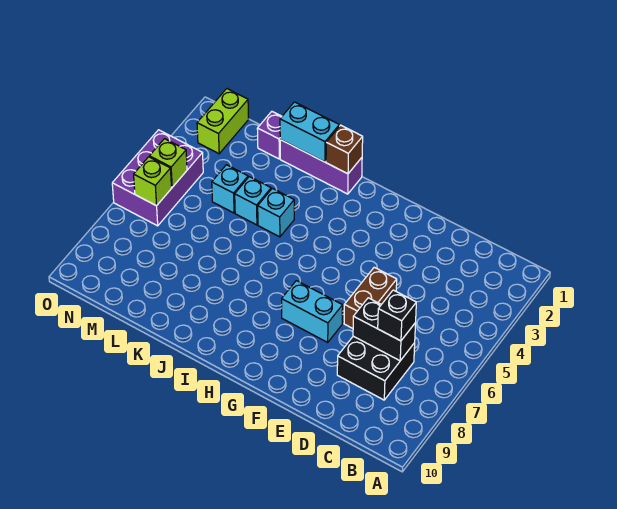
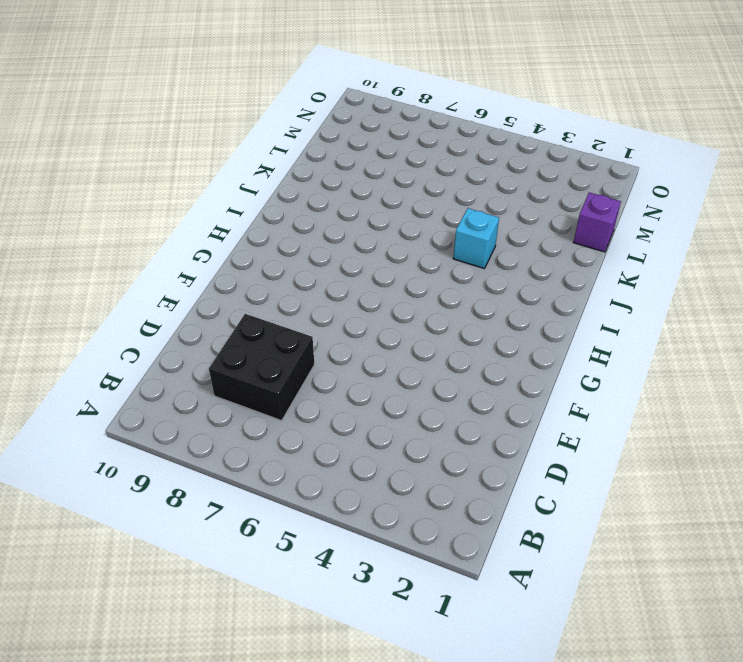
none -> brown 1x2 brick [344,267,397,328]
none -> cyan 1x2 brick [282,281,343,342]
none -> purple 1x3 brick [280,140,362,194]

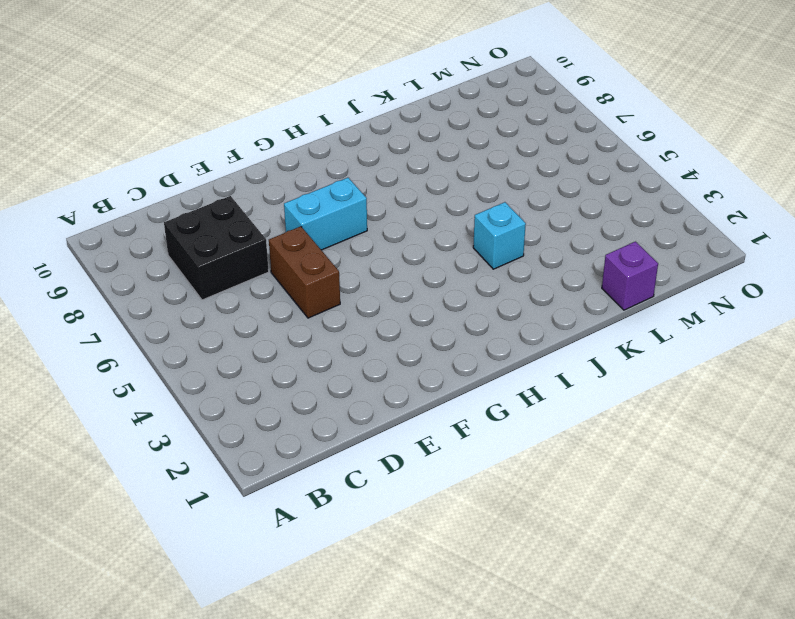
none -> purple 1x3 brick [280,140,362,194]
none -> cyan 1x1 brick [235,177,271,225]
none -> cyan 1x1 brick [212,165,248,213]

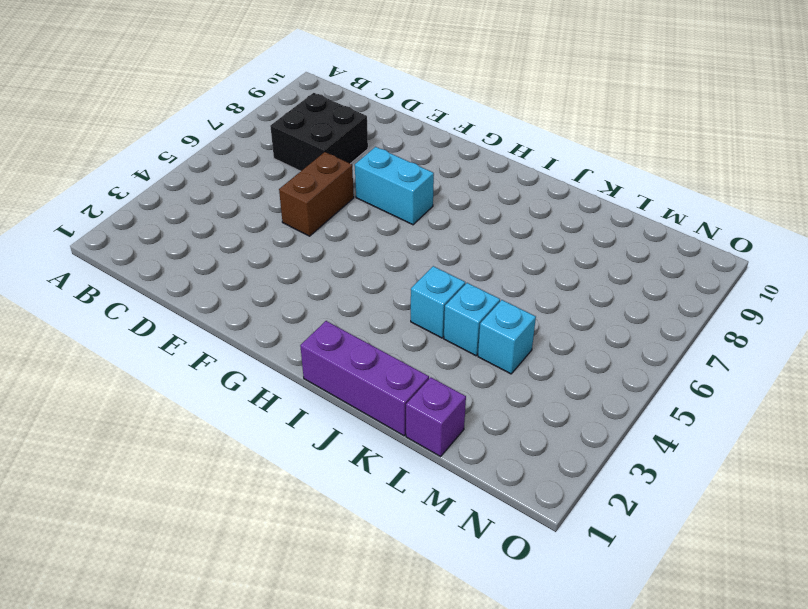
none -> lime 1x2 brick [197,89,249,154]
none -> purple 2x3 brick [112,130,203,226]
none -> black 1x2 brick [353,298,416,361]

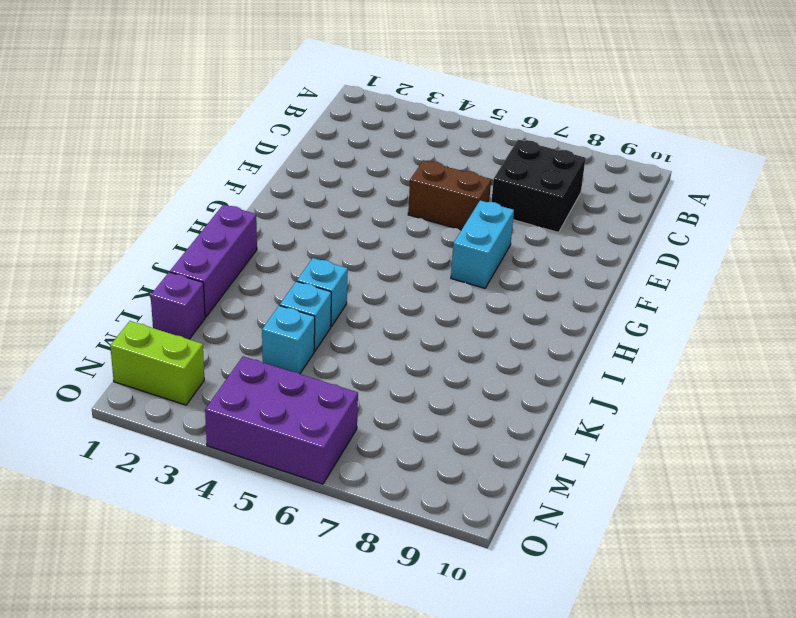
none -> black 1x2 brick [353,298,416,361]
none -> brown 1x1 brick [326,125,363,174]
none -> cyan 1x2 brick [280,102,339,162]

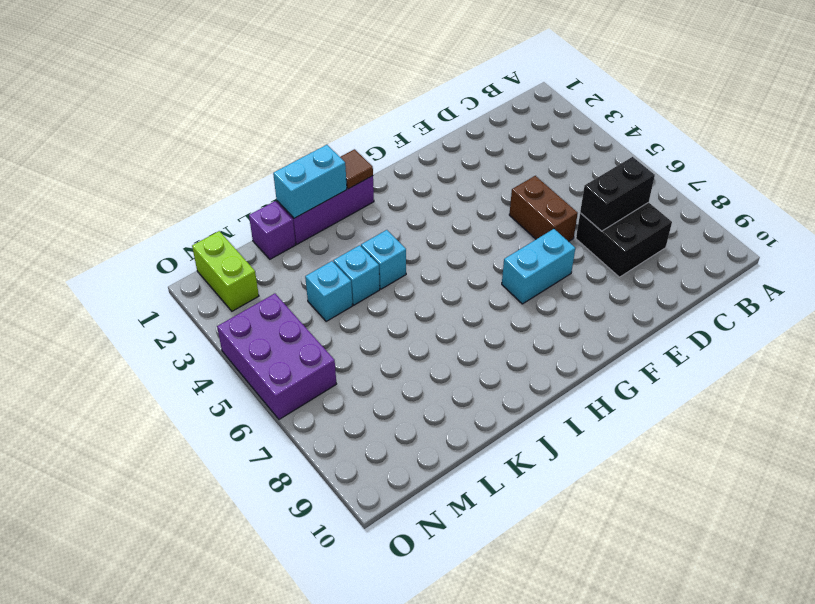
brown 1x1 tile [340,149,373,189] -> brown 1x1 brick [326,125,363,174]
none -> lime 1x1 brick [149,139,187,187]
none -> lime 1x1 brick [134,157,171,206]
none -> black 1x1 brick [378,290,416,341]

